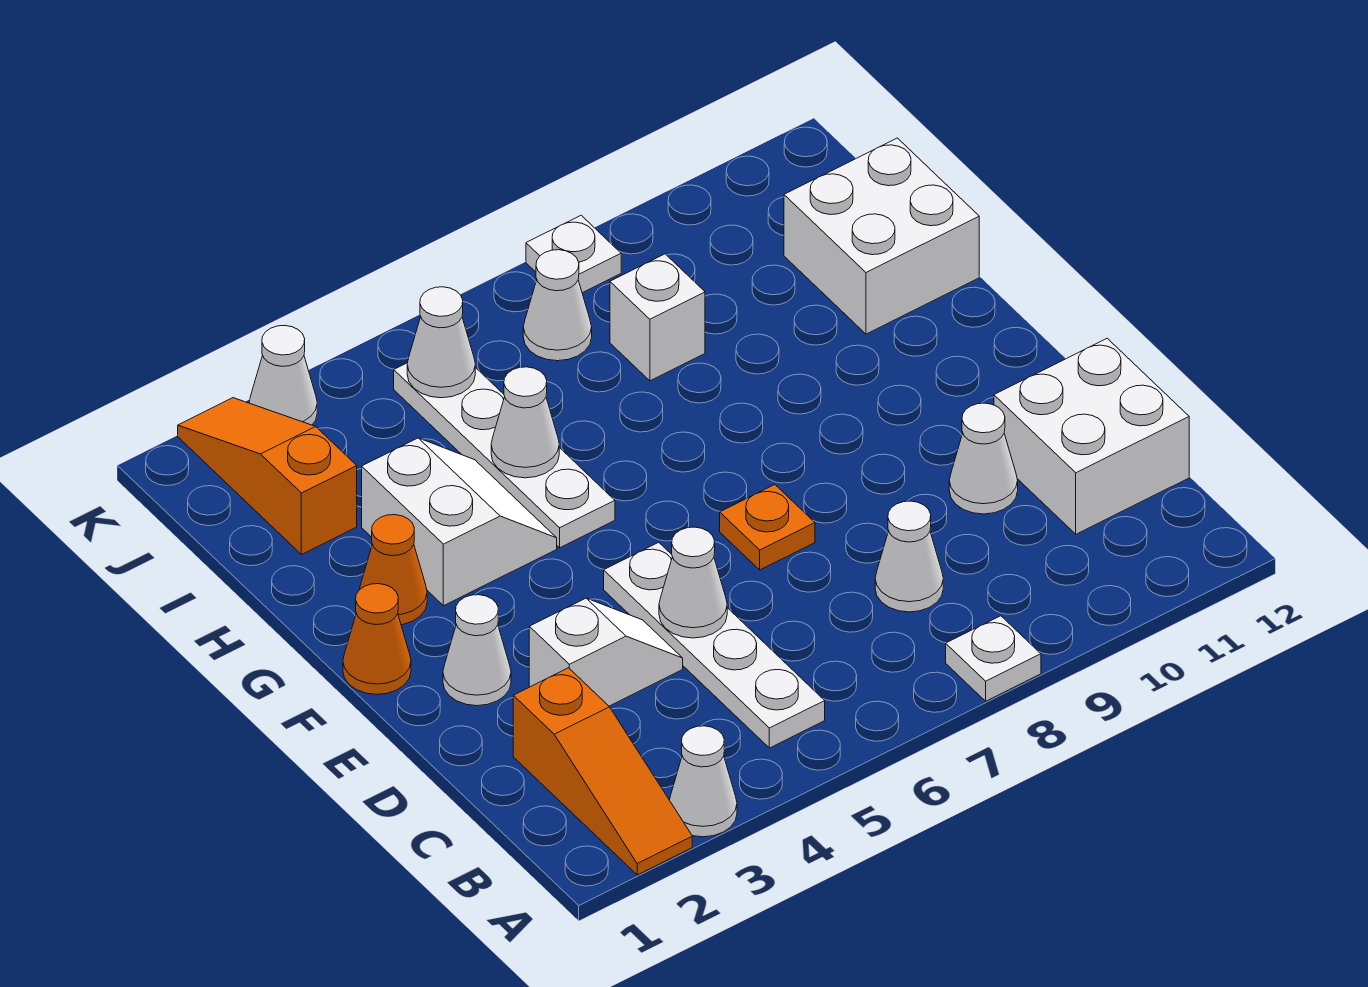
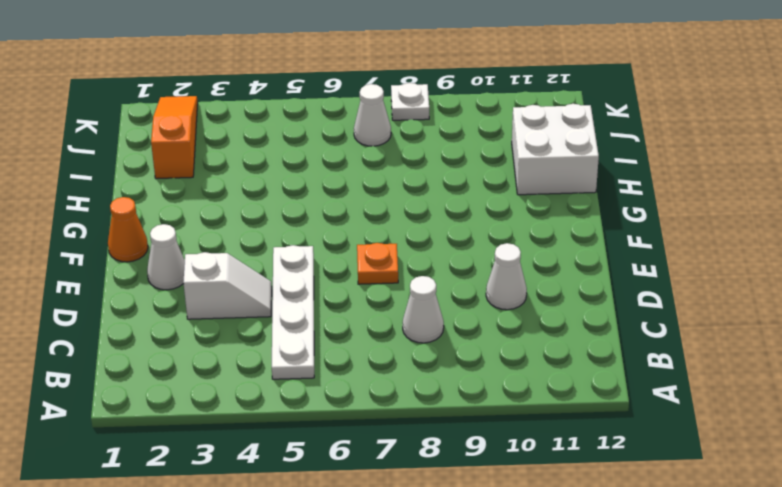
none -> orange 1x3 slope [513,668,692,875]
none -> white 1x1 cone [670,726,737,837]
none -> white 1x1 plate [946,616,1041,701]

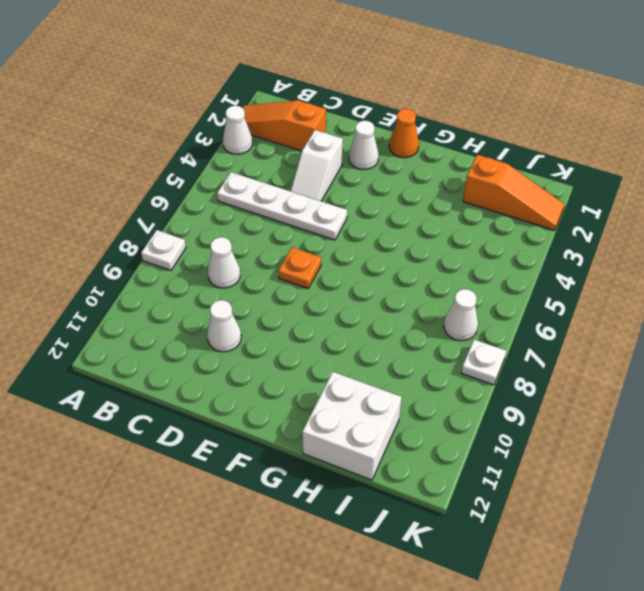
none -> white 2x2 brick [994,338,1189,534]
none -> orange 1x1 cone [359,515,427,625]
none -> white 2x2 slope [362,438,557,606]

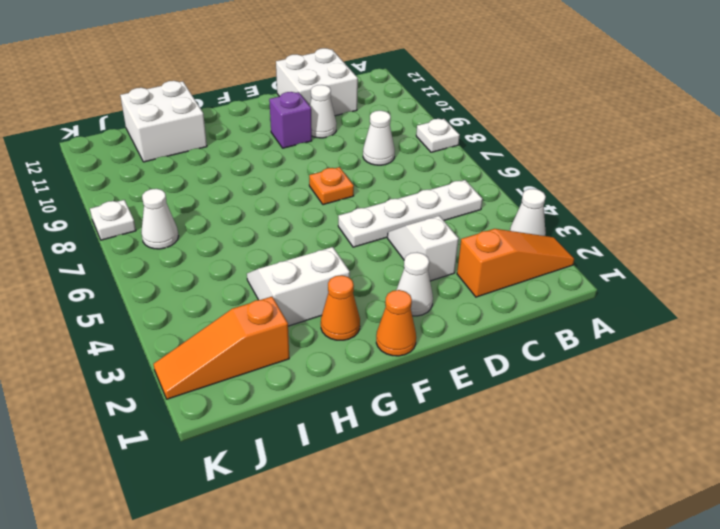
purple 1x1 brick [269,92,312,148] -> none
none -> white 1x4 plate [394,363,615,548]
none -> white 1x1 brick [610,254,705,381]
none -> white 1x1 cone [249,326,317,425]

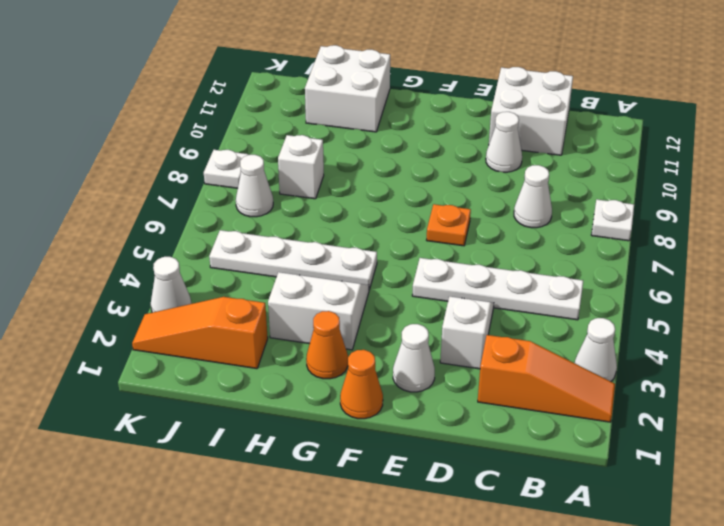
none -> white 1x1 cone [659,527,727,638]
none -> white 1x1 cone [491,367,559,478]
none -> white 1x1 cone [407,287,475,398]

